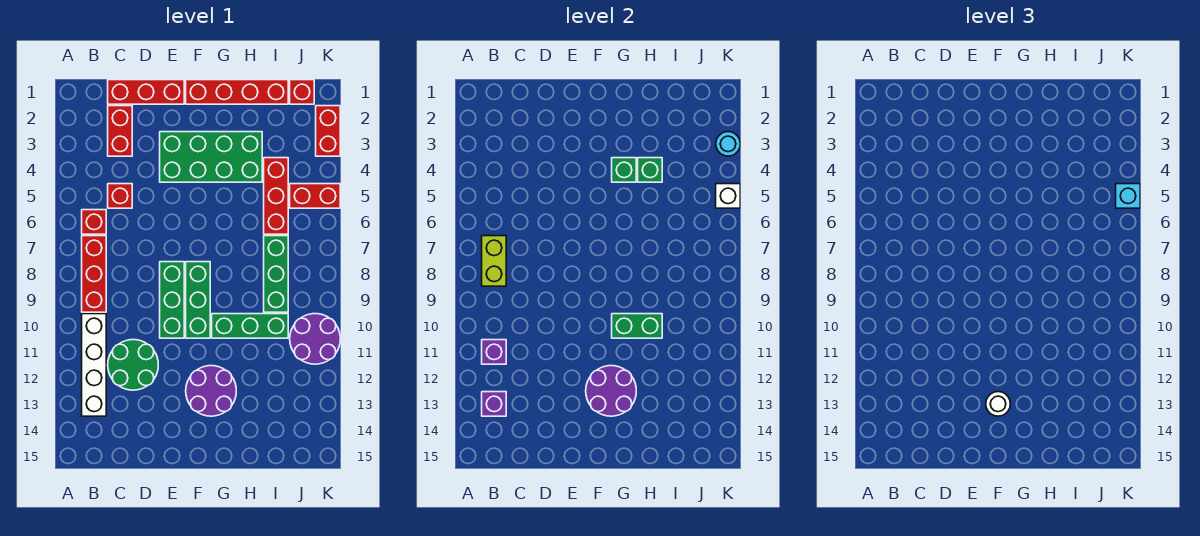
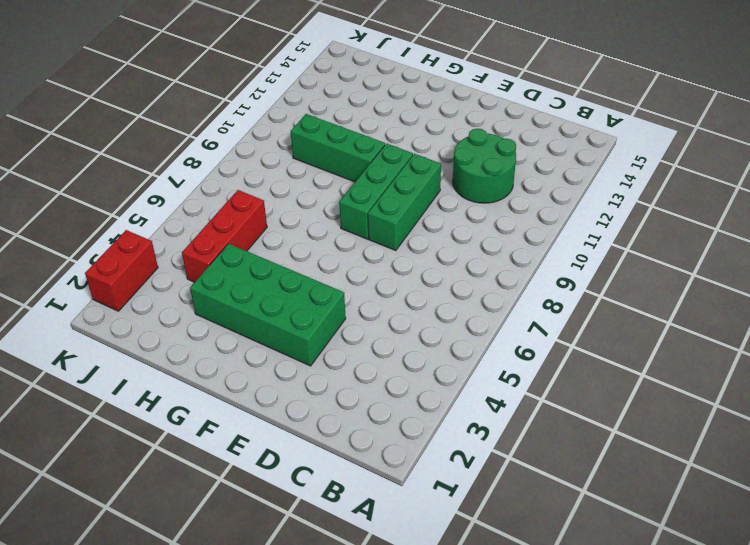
none -> red 1x1 brick [82,210,106,234]
none -> red 1x3 brick [82,236,106,312]
none -> white 1x4 brick [82,314,106,416]
none -> red 1x3 brick [108,80,184,104]

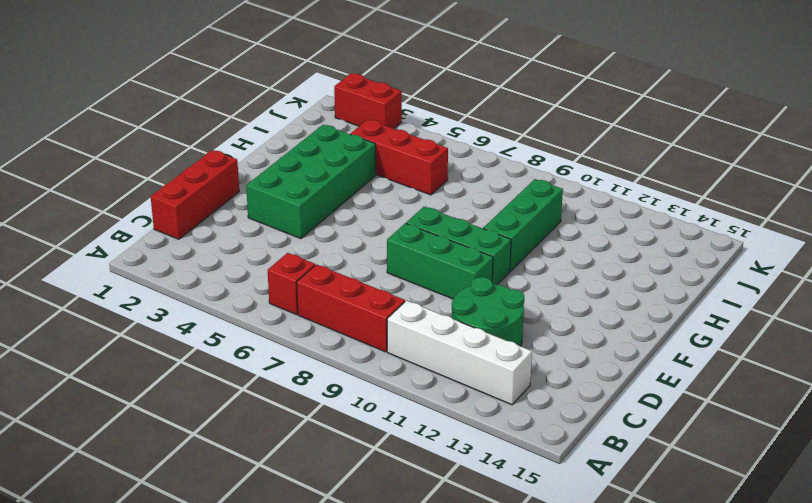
none -> red 1x2 brick [108,106,132,156]
none -> red 1x1 brick [108,184,132,208]
none -> red 1x4 brick [186,80,288,104]
none -> purple 2x2 round brick [186,366,236,416]

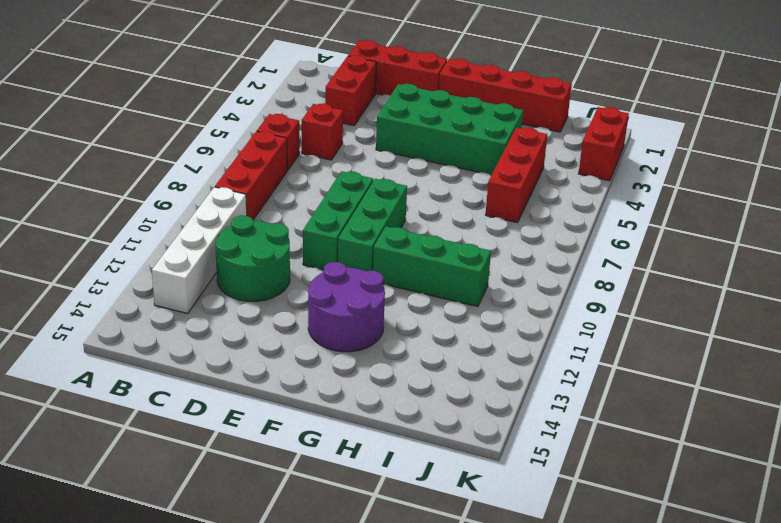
none -> green 1x3 brick [264,236,288,312]
none -> red 1x1 brick [290,80,314,104]
none -> red 1x2 brick [290,184,340,208]
none -> purple 2x2 round brick [290,314,340,364]

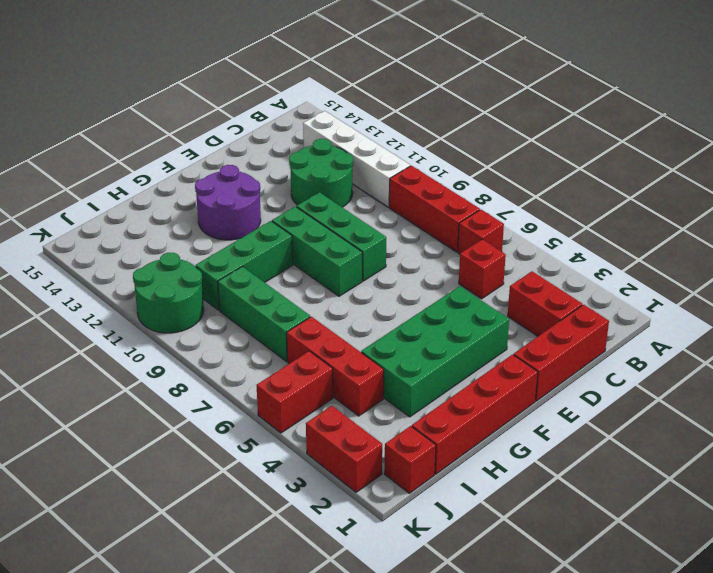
green 2x2 round brick [133,253,204,333] -> purple 2x2 round brick [290,314,340,364]
none -> lime 1x2 brick [482,236,506,286]
none -> purple 1x1 brick [482,340,506,364]
none -> purple 1x1 brick [482,392,506,416]
none -> purple 2x2 round brick [586,366,636,416]

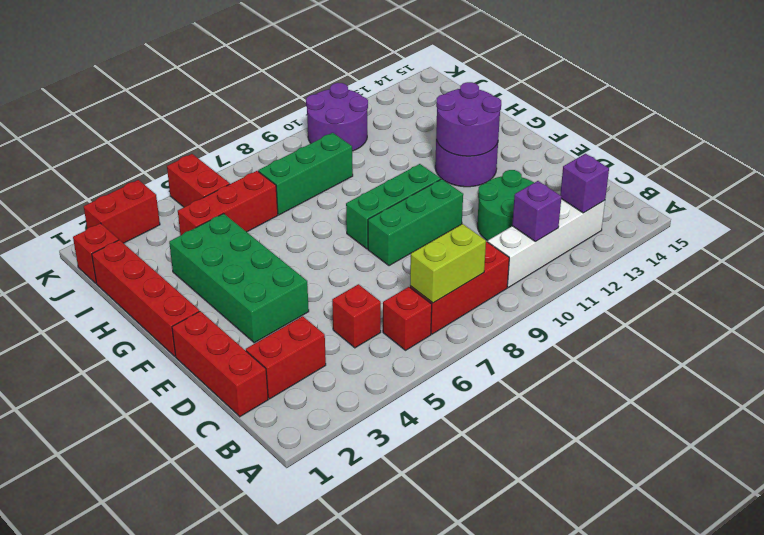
none -> green 1x3 brick [212,314,288,338]
none -> green 1x1 brick [612,158,636,182]
none -> green 1x2 brick [612,314,662,338]
none -> green 1x1 brick [638,158,662,182]

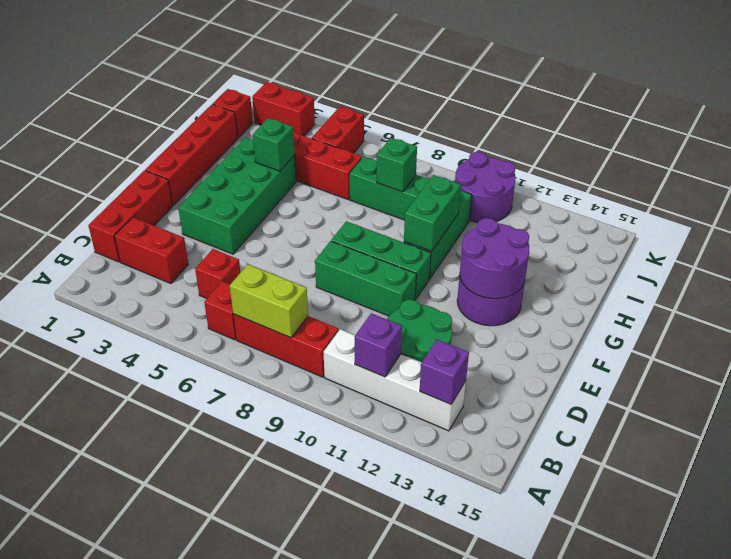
green 1x1 brick [377,138,417,192] -> green 1x1 brick moved to [612,158,636,182]
none -> cyan 1x1 round brick [716,132,740,156]
none -> white 1x1 brick [716,184,740,208]
none -> white 1x1 round brick [986,392,1010,416]
none -> cyan 1x1 brick [1116,184,1140,208]

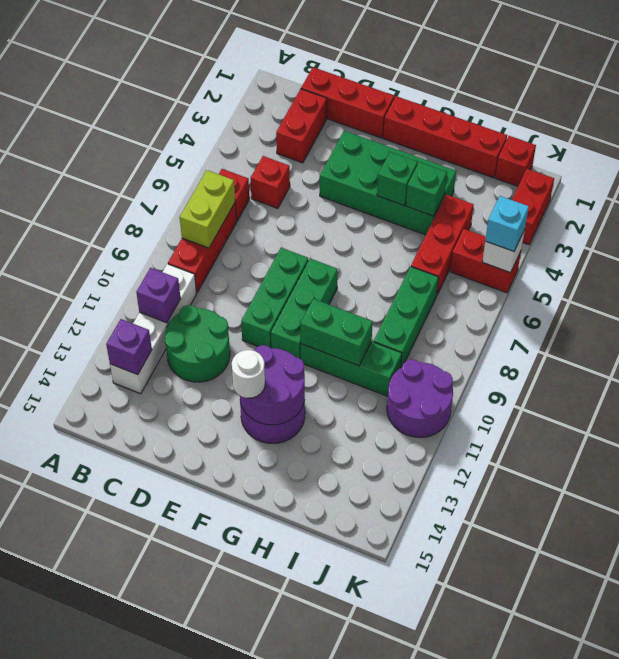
none -> cyan 1x1 round brick [716,132,740,156]

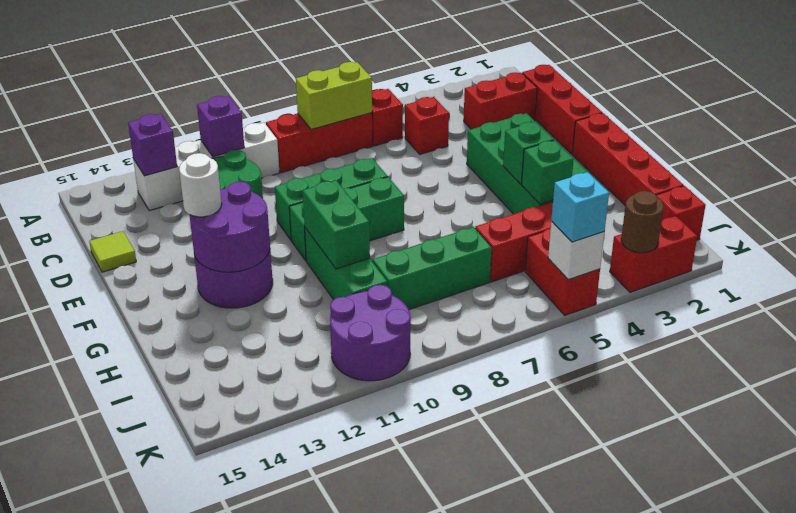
lime 1x1 tile [89,231,136,272] -> none
brown 1x1 round brick [621,191,664,253] -> cyan 1x1 round brick [716,132,740,156]

